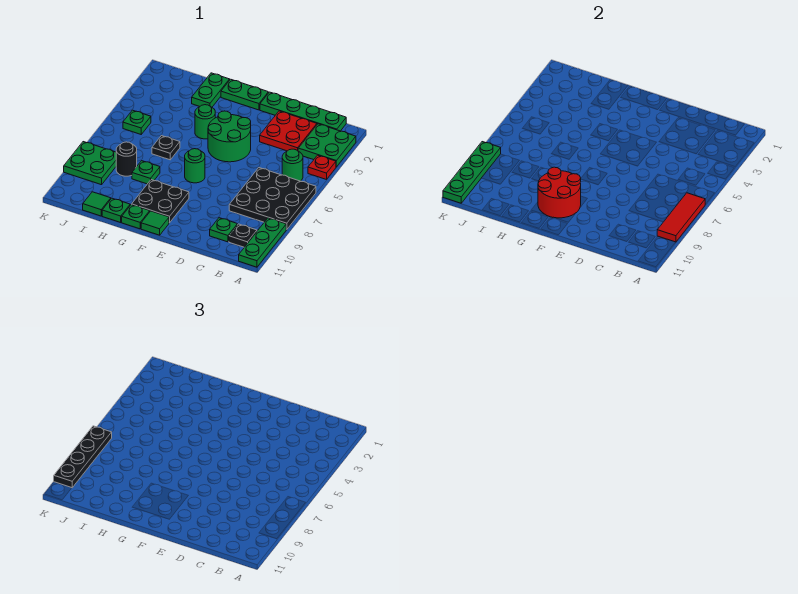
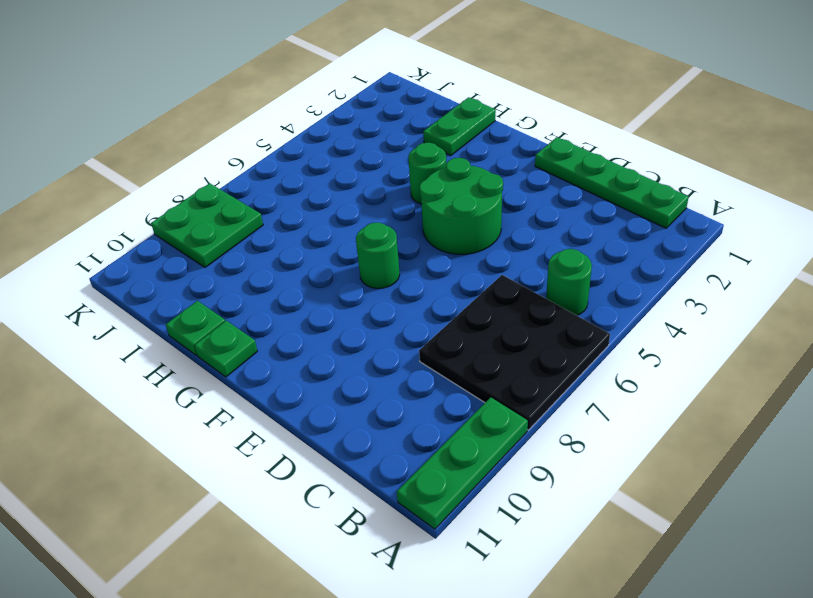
none -> green 2x2 plate [298,124,356,167]
none -> red 1x1 plate [308,155,336,180]
none -> black 1x1 plate [229,224,257,247]

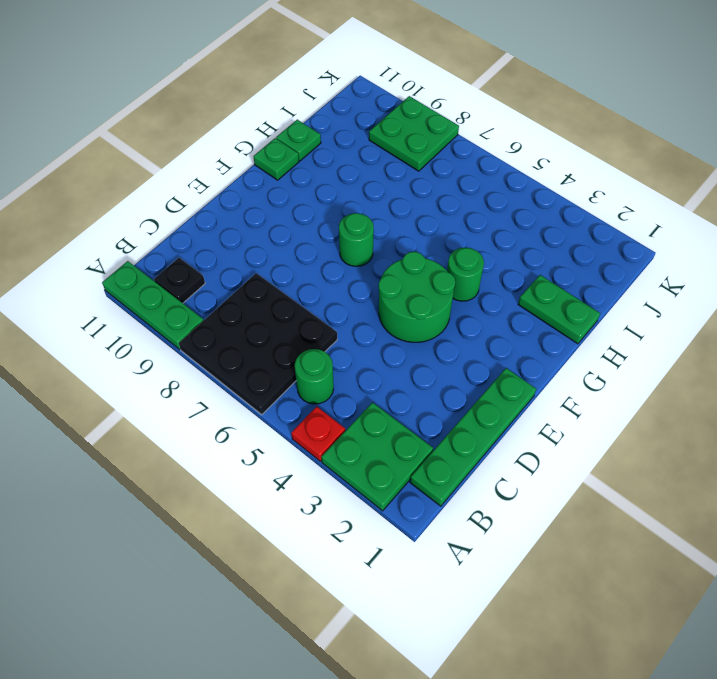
none -> red 2x2 plate [260,111,317,151]
none -> green 1x1 plate [210,218,237,242]
none -> green 1x2 plate [221,79,268,110]

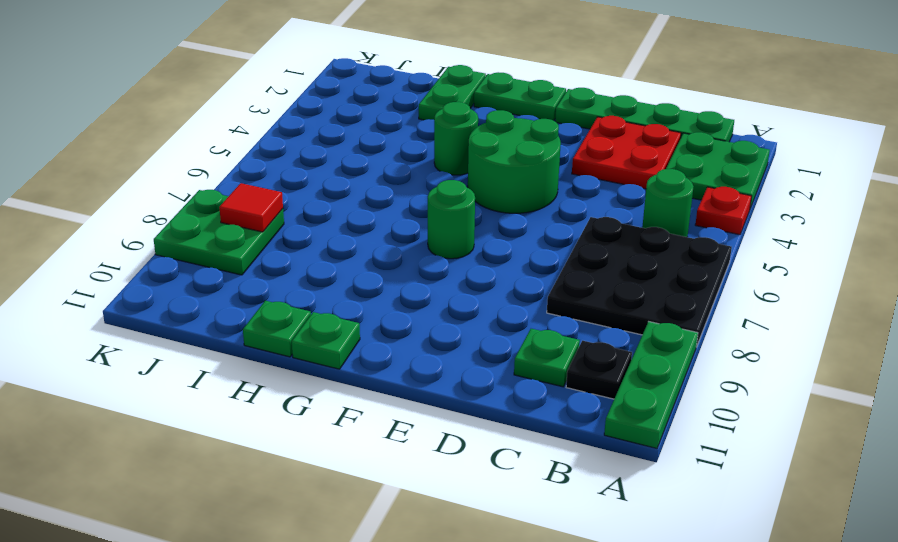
red 1x1 tile [219,183,283,232] -> none
none -> black 2x2 plate [132,180,189,223]
none -> green 1x1 tile [141,211,169,235]
none -> black 1x1 plate [152,136,180,160]

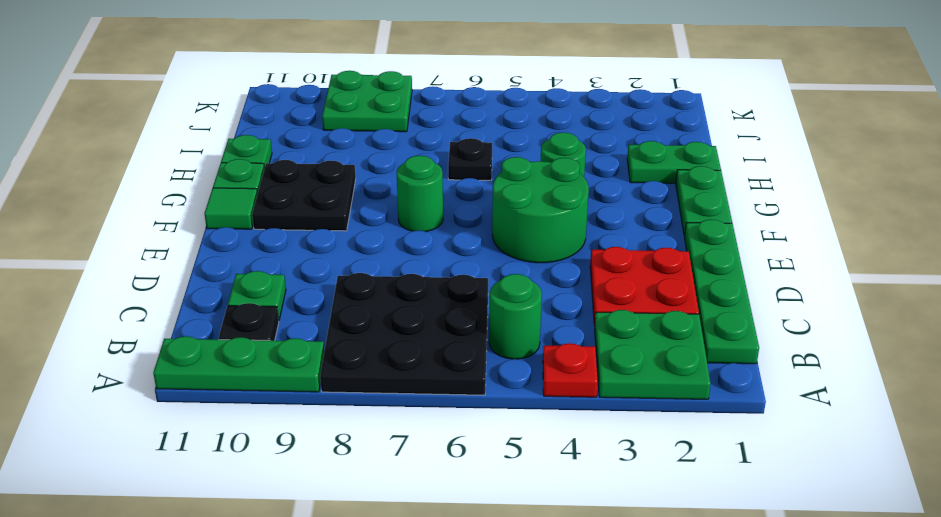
none -> green 1x1 plate [132,161,160,184]
none -> black 1x1 round brick [116,142,137,176]
none -> green 1x1 tile [83,192,111,216]

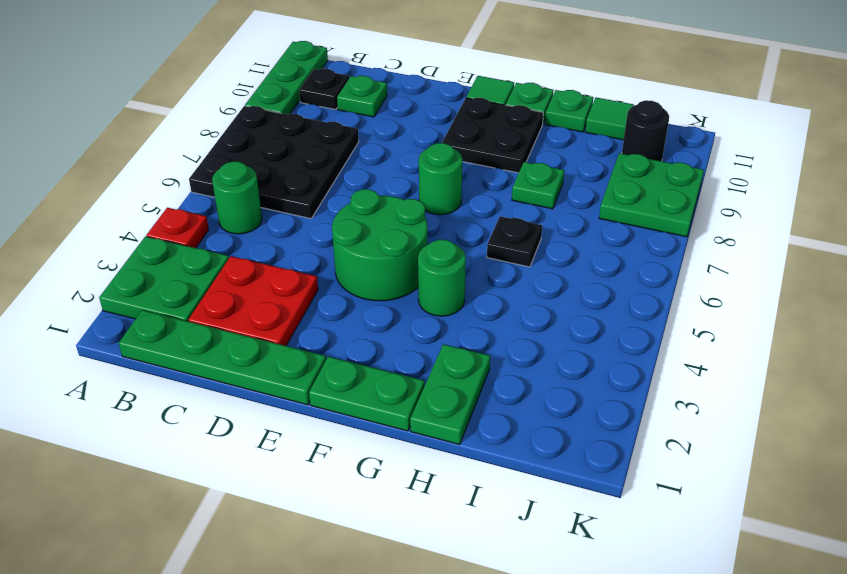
black 1x1 round brick [622,100,669,161] -> black 1x1 round brick moved to [116,142,137,176]
none -> green 1x1 plate [123,110,151,134]
none -> red 1x3 tile [657,193,705,242]
none -> red 2x2 round brick [538,167,581,218]

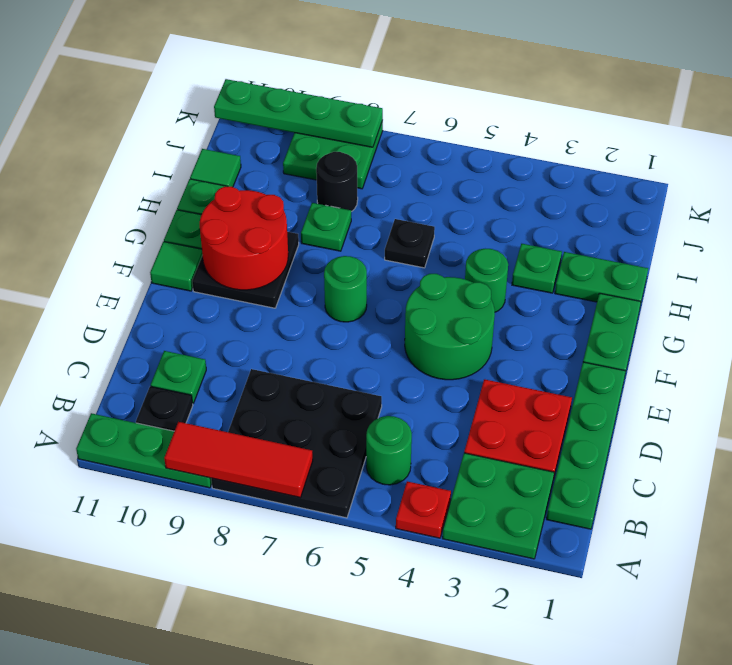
green 1x1 plate [512,244,562,293] -> green 1x1 plate moved to [123,110,151,134]
none -> black 1x4 plate [54,426,112,488]

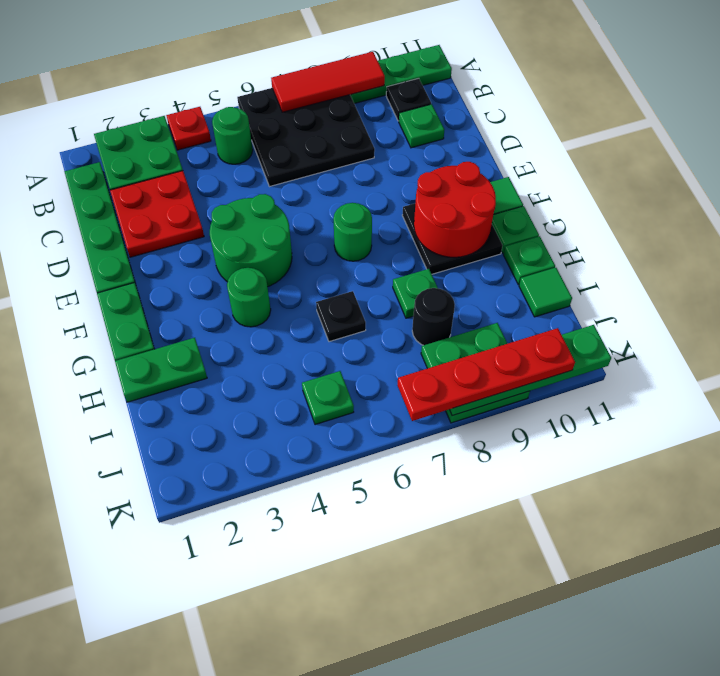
red 1x4 plate [397,328,575,421] -> black 1x4 plate [54,426,112,488]

